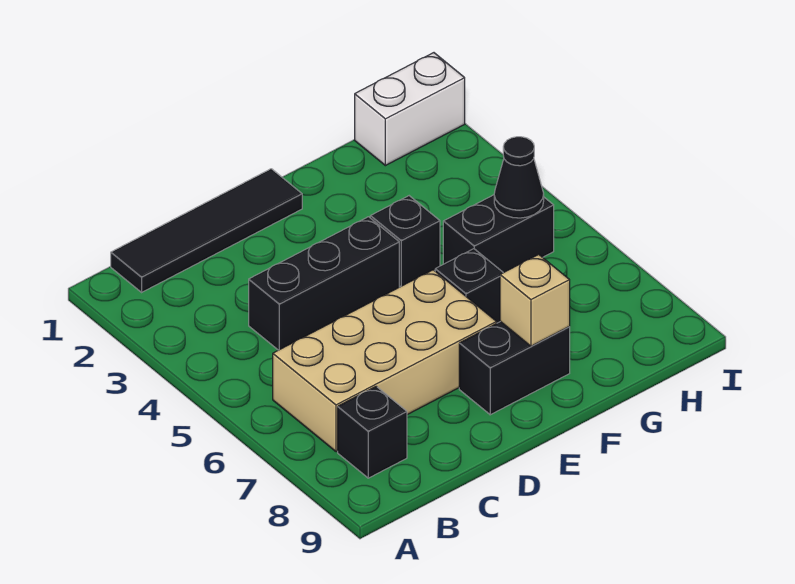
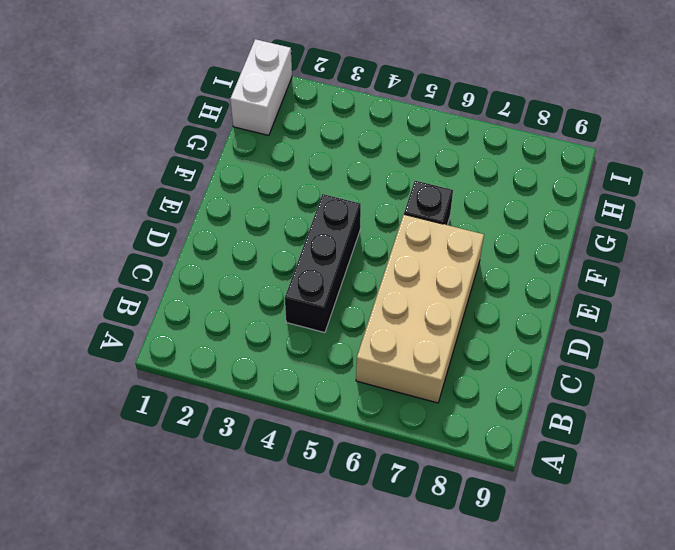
none -> black 1x4 tile [111,169,302,292]
none -> black 1x1 brick [338,386,407,478]

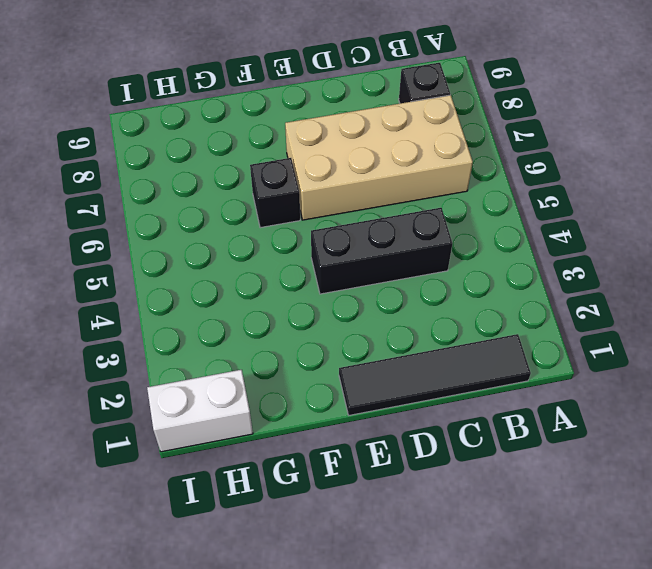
none -> black 1x2 brick [459,322,570,415]
none -> black 1x1 brick [370,196,440,287]

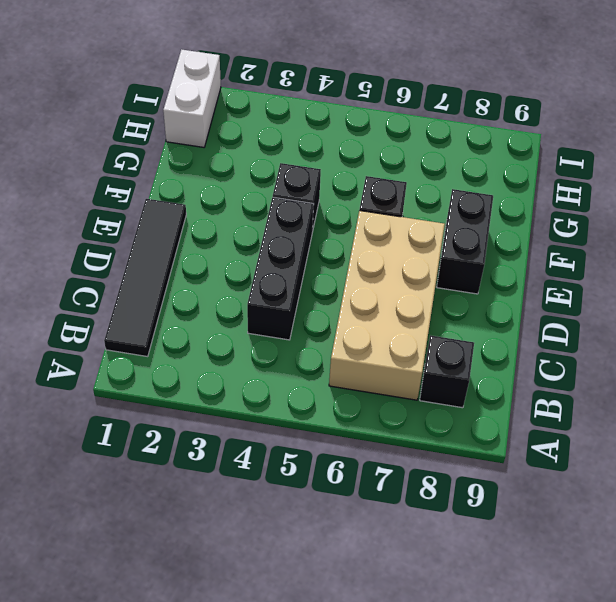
none -> black 1x2 brick [443,195,554,273]
none -> tan 1x1 brick [500,254,570,346]

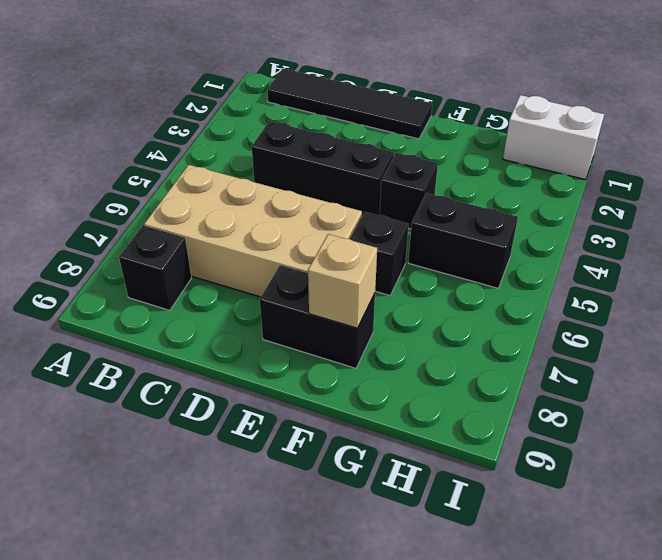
none -> black 1x1 cone [494,137,544,218]

